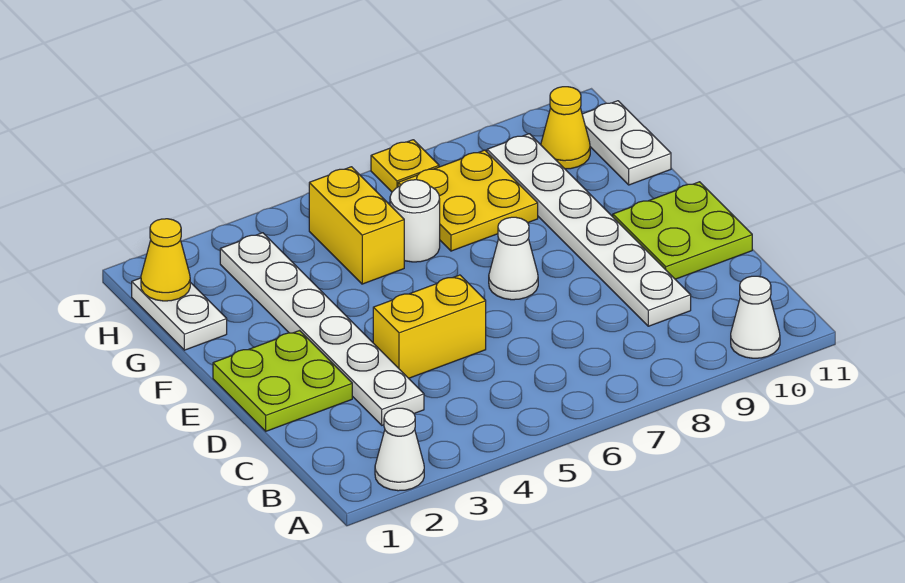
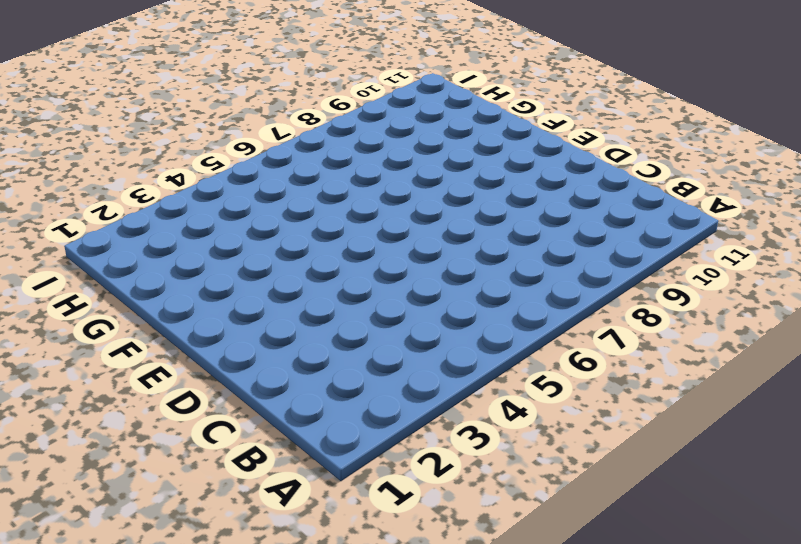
none -> white 1x1 cone [375,408,424,491]
none -> white 1x1 cone [731,276,780,358]
none -> white 1x6 plate [220,233,424,425]

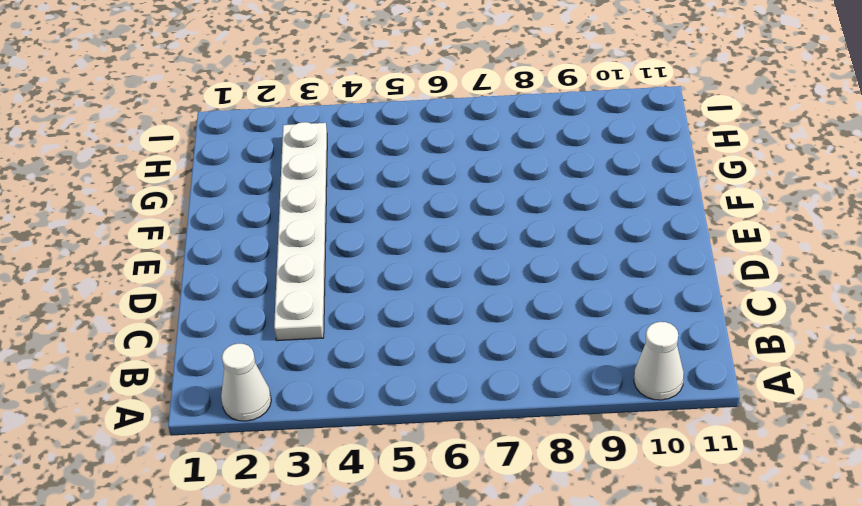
none -> white 1x6 plate [487,134,691,326]
none -> lime 2x2 plate [213,331,352,431]
none -> yellow 1x2 brick [373,275,486,378]

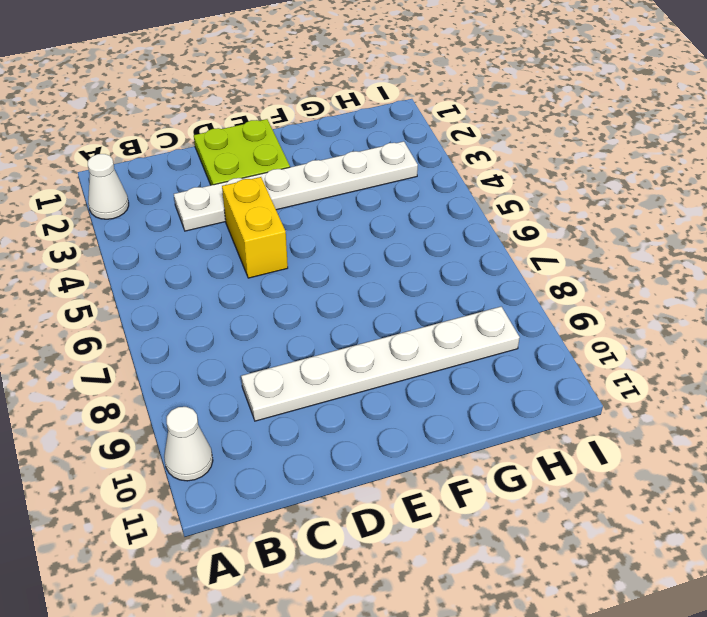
none -> lime 2x2 plate [612,182,752,279]
none -> white 1x1 cone [489,217,538,300]
none -> white 1x2 plate [132,278,227,350]

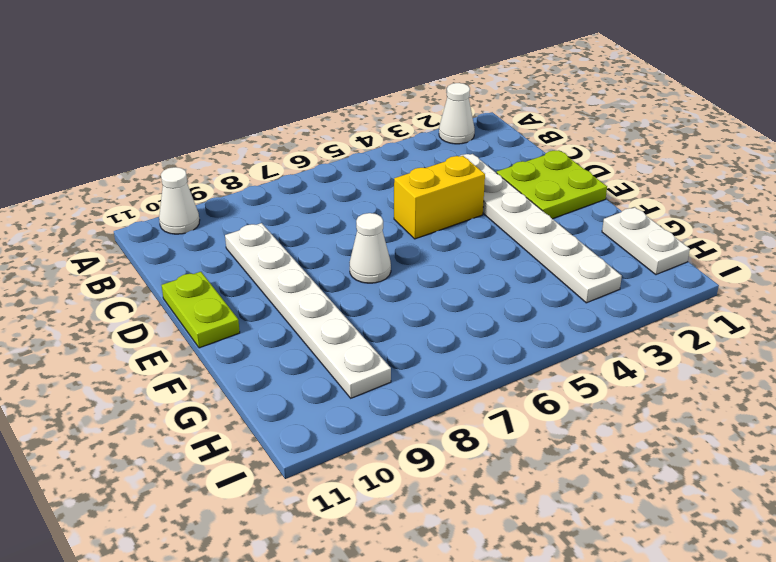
lime 1x2 plate [162,272,240,348] -> lime 2x2 plate [612,182,752,279]
none -> yellow 1x2 brick [309,167,404,284]
none -> white 1x1 round brick [390,180,440,262]
none -> yellow 2x2 plate [398,150,538,251]

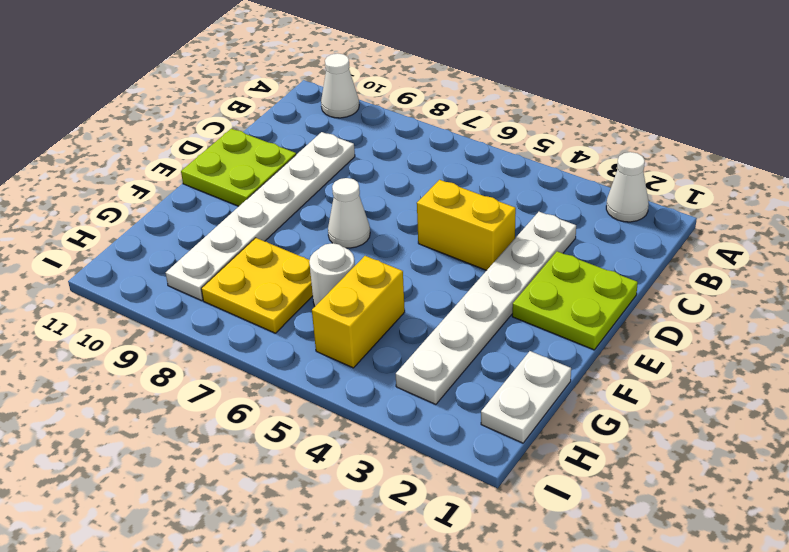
none -> white 1x2 plate [582,101,671,185]
none -> yellow 1x1 cone [541,87,590,169]
none -> yellow 1x1 plate [371,140,439,192]

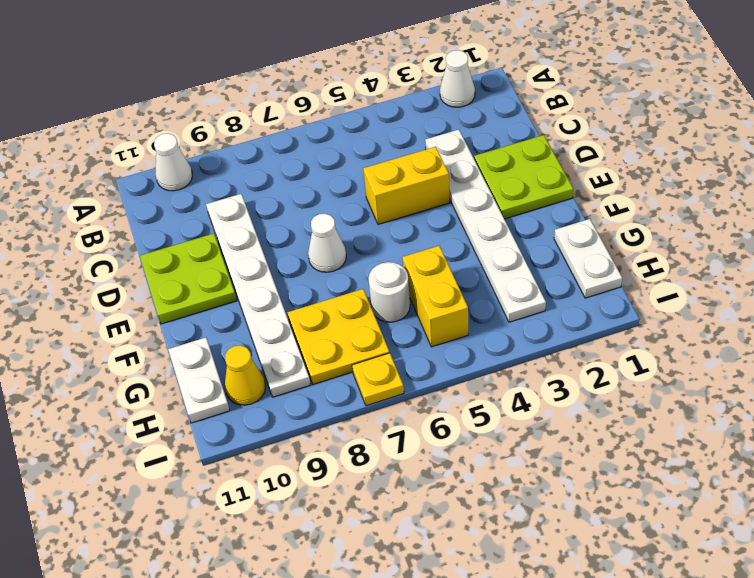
none -> yellow 1x1 cone [141,219,190,301]

